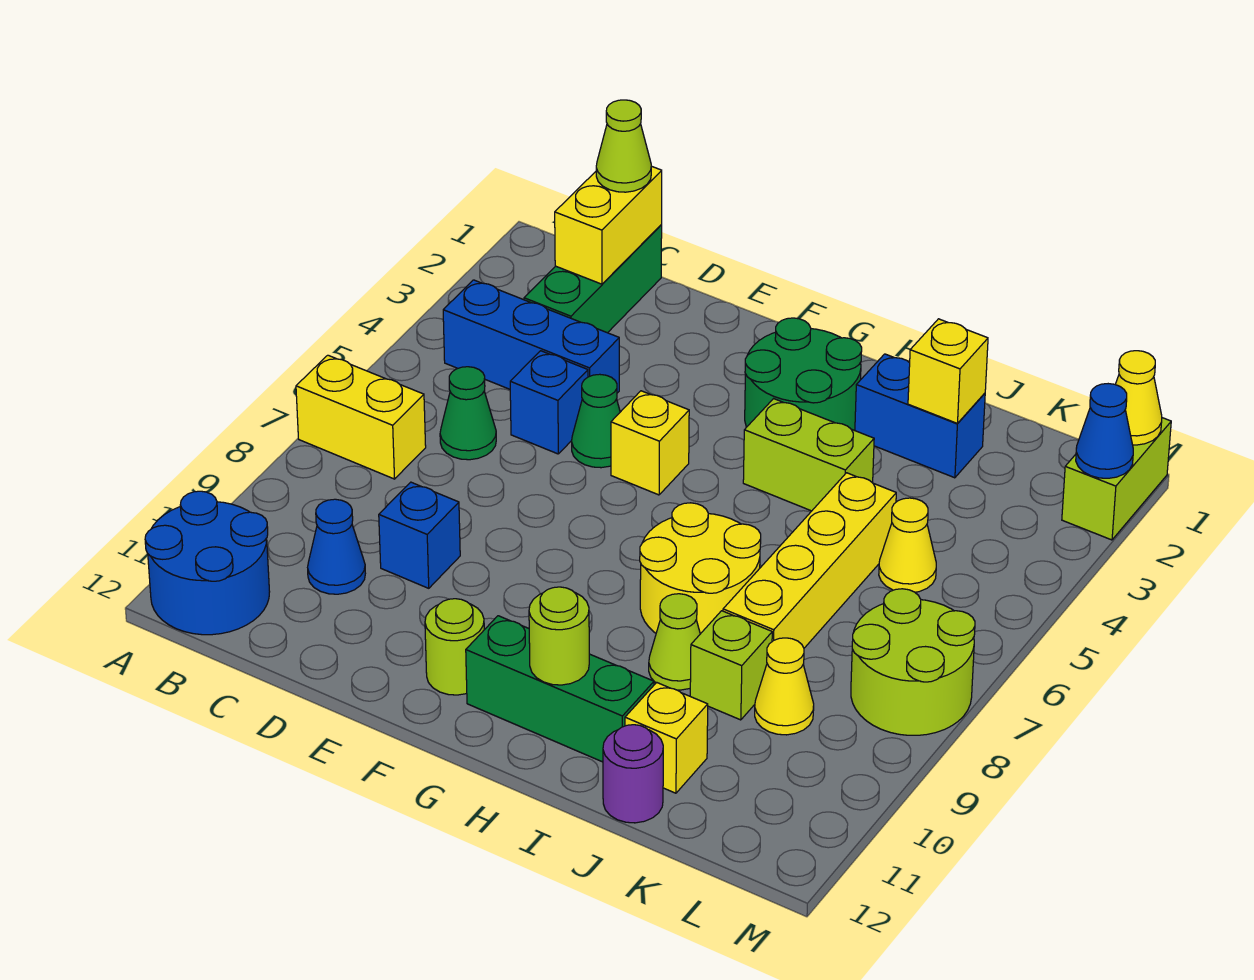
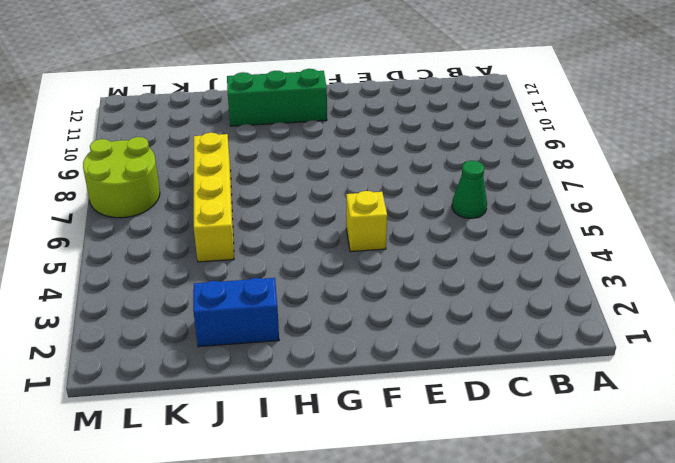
none -> yellow 1x2 brick [296,355,426,479]
none -> blue 2x2 round brick [145,491,270,635]
none -> blue 1x3 brick [443,280,619,393]
none -> green 1x3 brick [524,225,662,333]

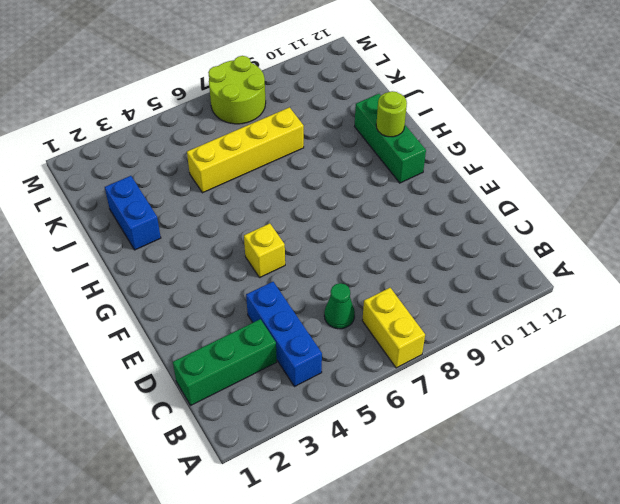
none -> blue 2x2 round brick [145,491,270,635]
none -> blue 1x1 cone [308,499,365,594]
none -> blue 1x1 brick [510,351,588,454]
none -> blue 1x1 brick [379,482,460,588]

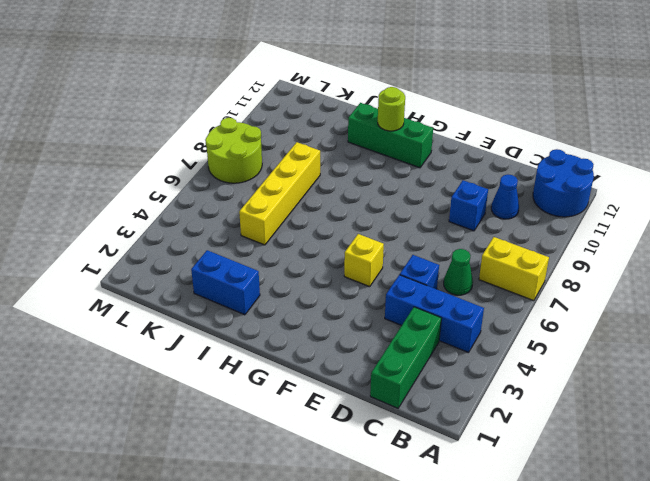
none -> green 1x1 cone [572,374,620,468]
none -> lime 1x1 round brick [425,599,484,695]
none -> green 2x2 round brick [745,318,862,431]
none -> lime 1x2 brick [743,399,874,511]

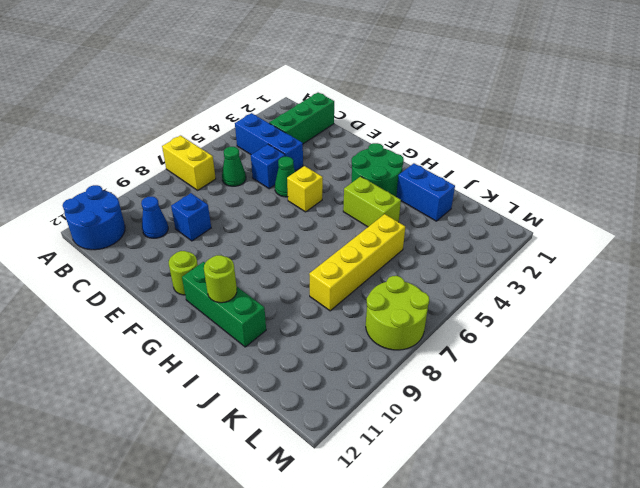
none -> yellow 2x2 round brick [640,503,761,634]
none -> lime 1x1 cone [649,594,700,690]
none -> lime 1x1 brick [690,611,772,720]
none -> yellow 1x1 brick [625,682,708,793]

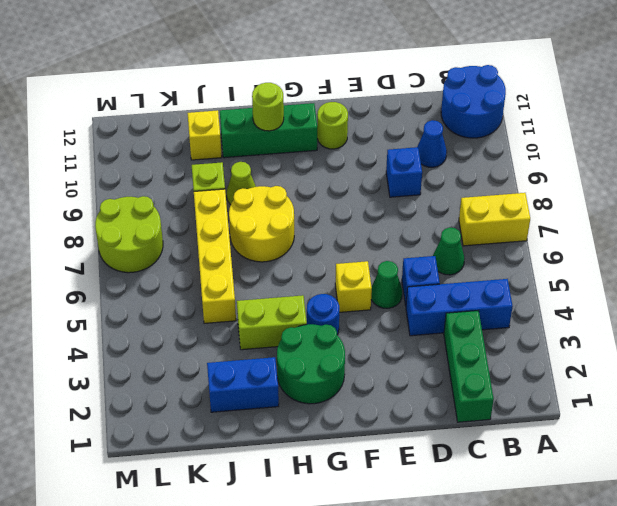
blue 1x1 round brick [307,294,339,335] -> none
none -> purple 1x1 round brick [603,725,663,823]
none -> yellow 1x1 cone [879,498,936,592]
none -> yellow 1x1 cone [755,638,814,735]
none -> lime 1x2 brick [1062,418,1171,540]

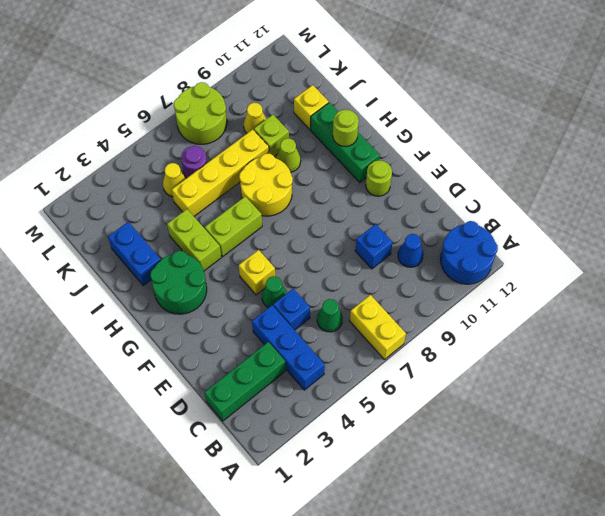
lime 1x2 brick [205,196,262,257] -> lime 1x2 brick moved to [1062,418,1171,540]
purple 1x1 round brick [181,146,207,178] -> purple 1x1 round brick moved to [603,725,663,823]
none -> yellow 1x2 brick [555,166,662,284]
none -> yellow 1x1 brick [908,319,988,423]
none -> yellow 1x1 cone [1115,351,1162,445]
none -> blue 1x1 cone [1076,384,1133,478]

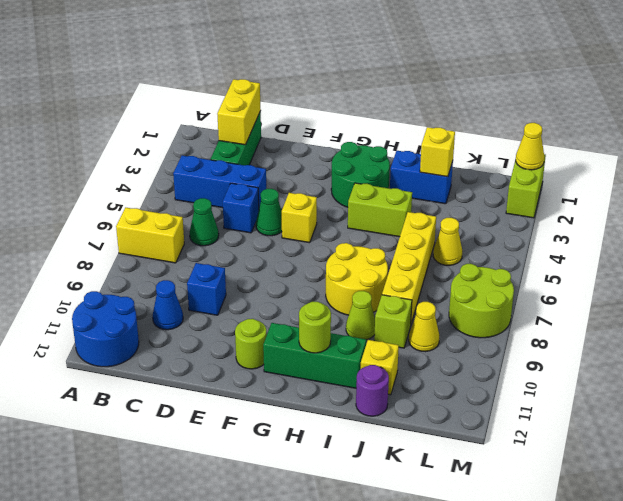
none -> blue 1x1 cone [1076,384,1133,478]
none -> lime 1x1 cone [596,100,651,192]

